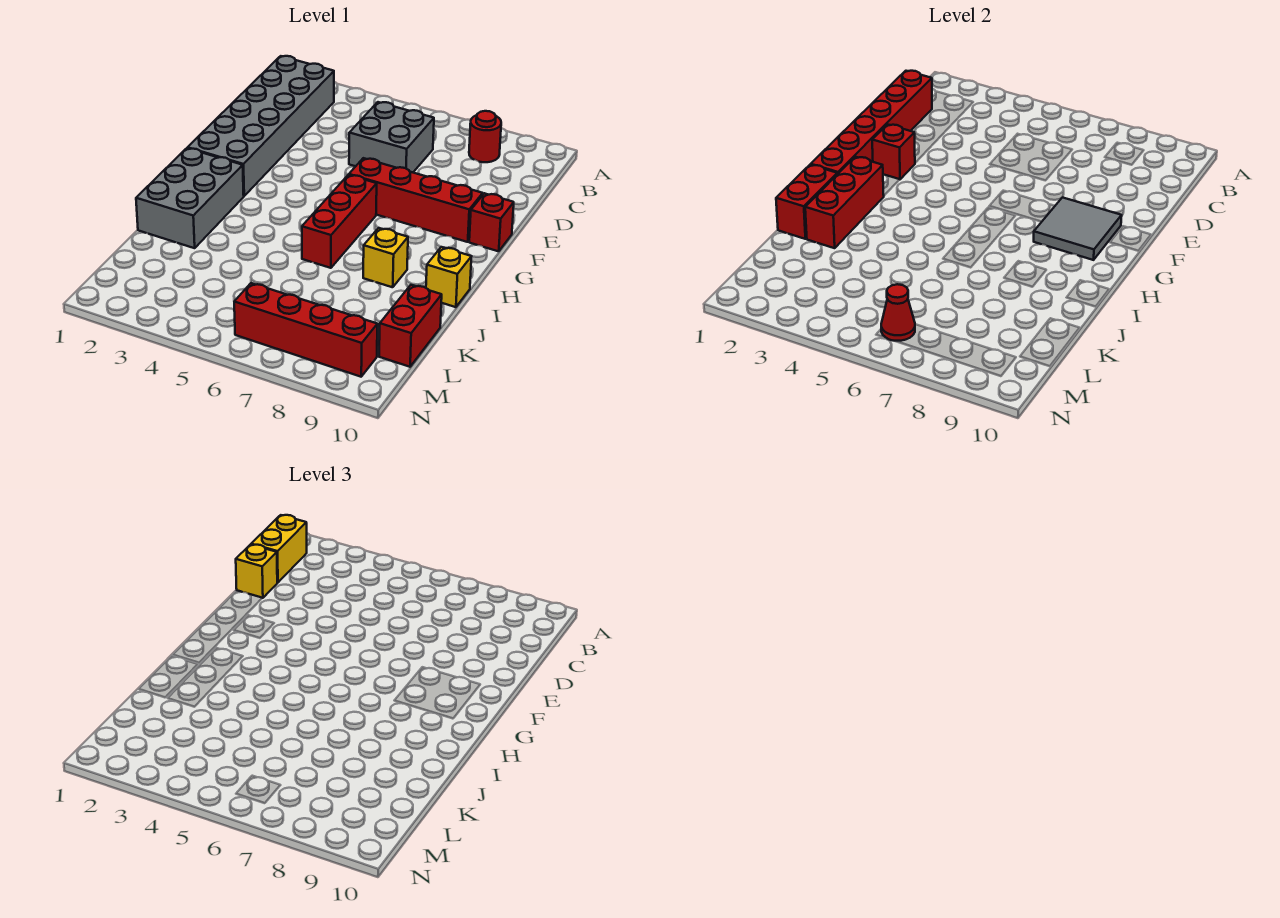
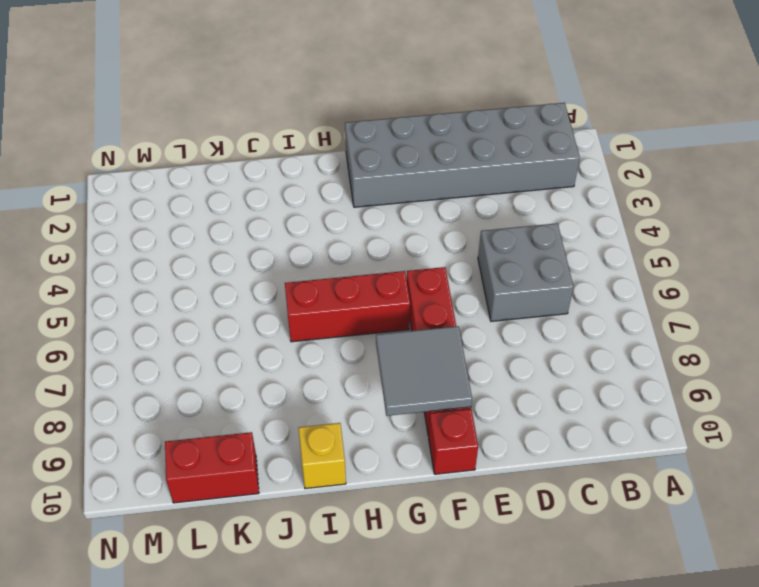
none -> red 1x1 round brick [469,111,501,162]
none -> grey 2x3 brick [136,148,244,248]
none -> yellow 1x1 brick [363,228,408,287]

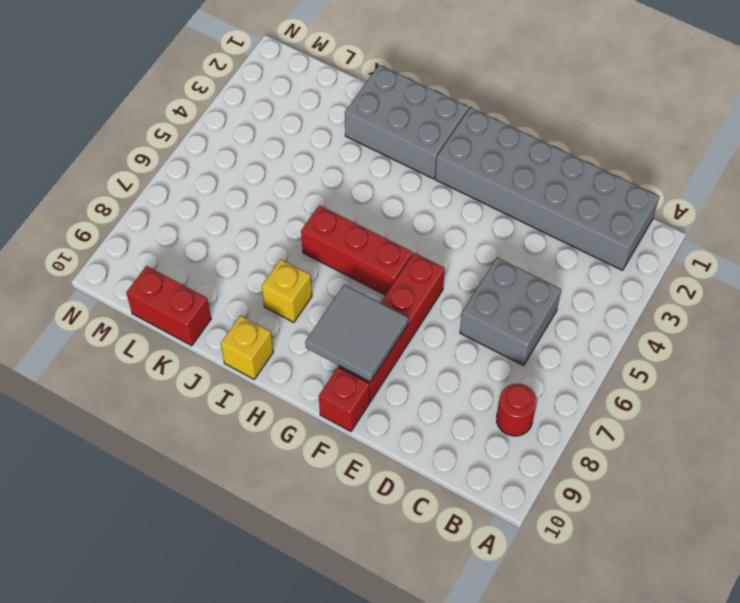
none -> red 1x4 brick [234,283,377,377]
none -> red 1x6 brick [811,71,932,174]
none -> red 1x1 brick [872,124,915,180]

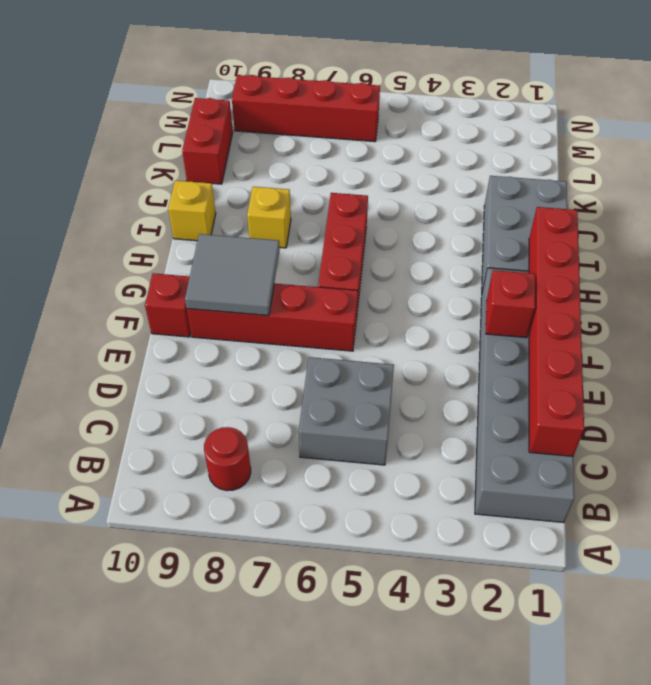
none -> red 1x3 brick [805,157,884,248]
none -> red 1x2 brick [776,165,837,239]
none -> red 1x1 cone [881,284,915,341]

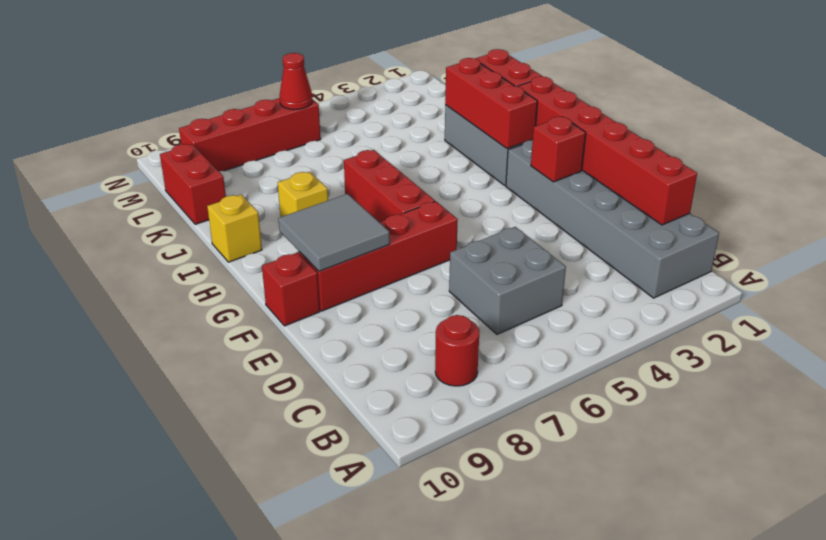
none -> yellow 1x2 brick [251,515,307,583]
none -> yellow 1x1 brick [236,545,277,598]

